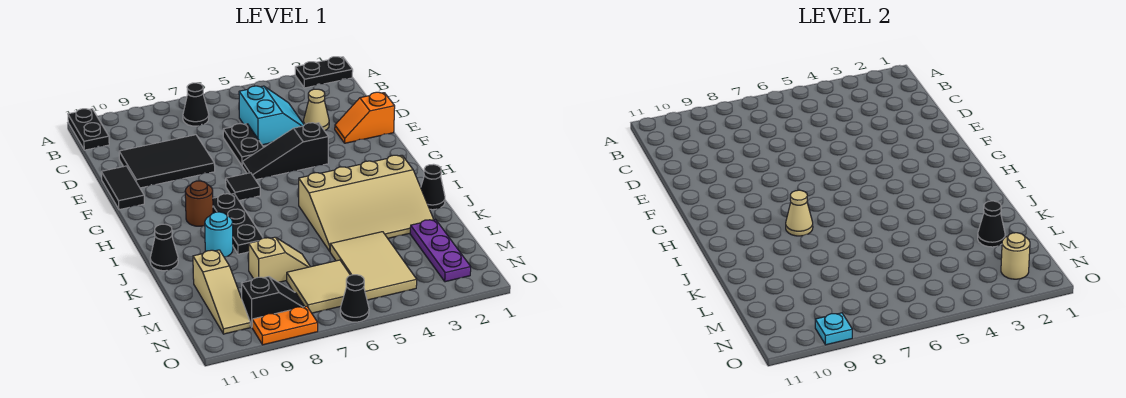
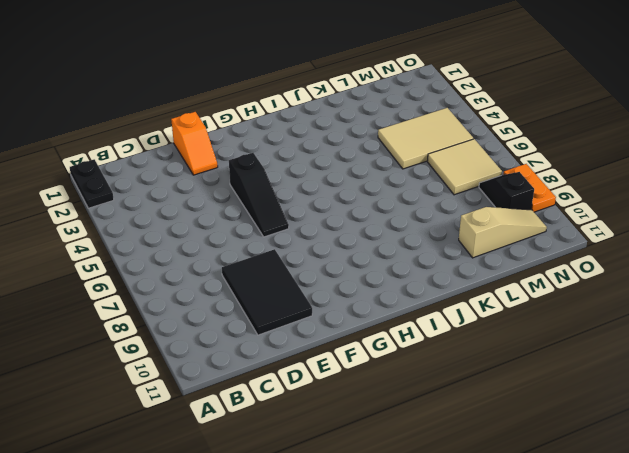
none -> black 1x2 plate [68,109,109,150]
none -> black 1x1 cone [183,83,209,126]
none -> cyan 2x2 slope [239,86,304,145]

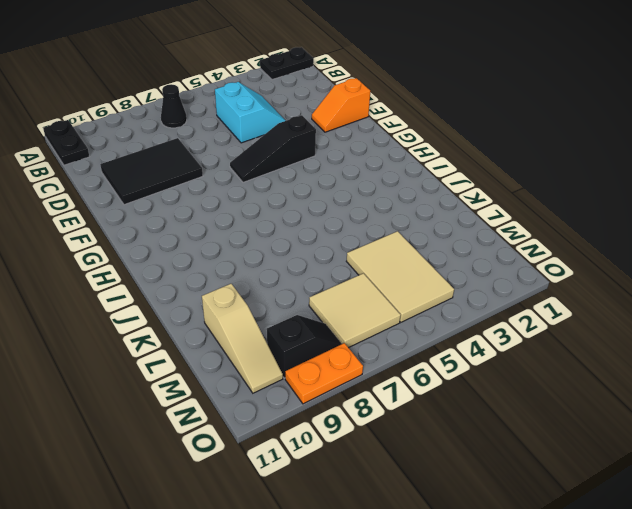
none -> tan 1x1 cone [303,89,329,131]
none -> black 1x2 plate [223,124,264,165]
none -> black 1x2 tile [101,166,144,210]

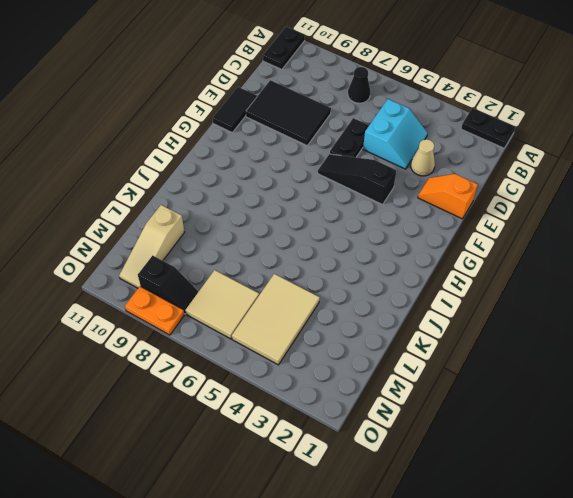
none -> black 1x1 tile [226,173,260,200]
none -> black 1x3 plate [213,194,263,254]
none -> brown 1x1 round brick [185,181,213,226]

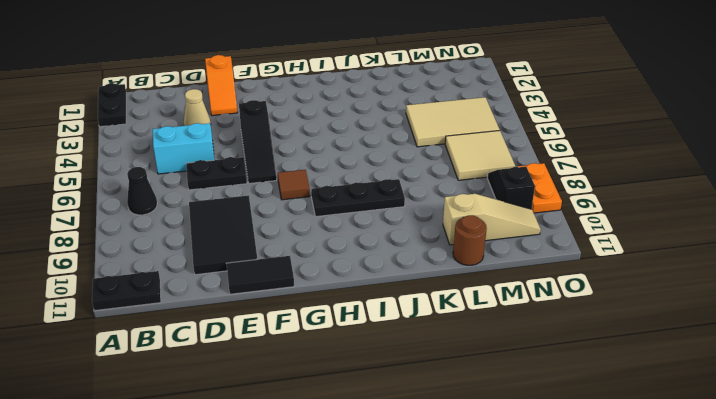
brown 1x1 tile [278,170,310,200] -> black 1x1 tile [226,173,260,200]
brown 1x1 round brick [453,215,487,265] -> brown 1x1 round brick moved to [185,181,213,226]
none -> tan 3x4 slope [299,155,434,251]
none -> black 1x1 cone [421,164,445,210]
none -> cyan 1x1 round brick [205,212,233,257]

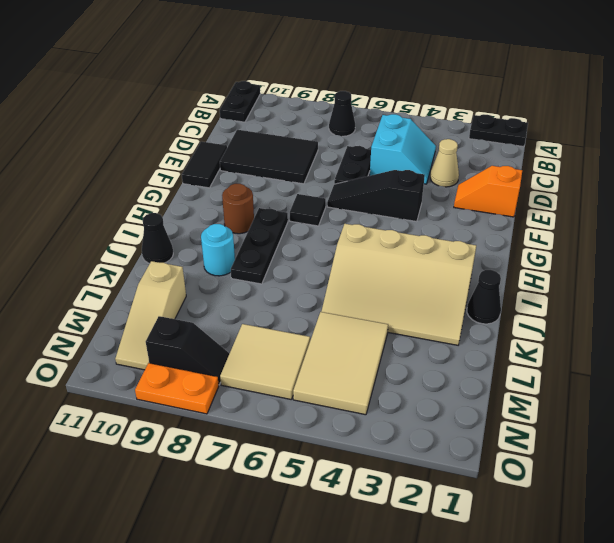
none -> purple 1x3 plate [410,219,471,282]
none -> tan 1x2 slope [249,237,310,282]
none -> black 1x1 cone [340,275,369,322]

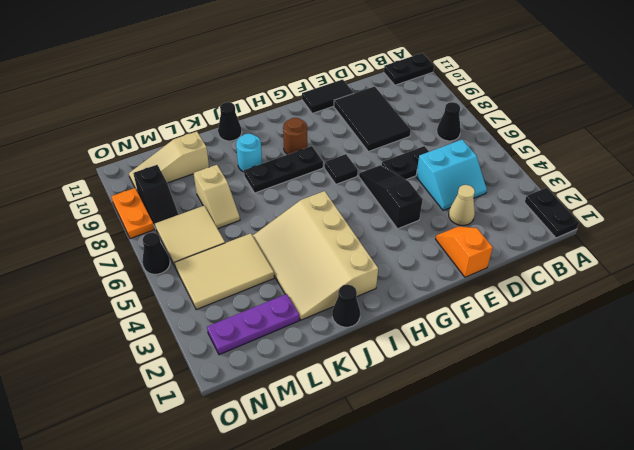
none -> tan 1x1 cone [786,190,813,236]
none -> black 1x1 cone [978,201,1005,247]
none -> tan 1x1 round brick [1001,233,1030,279]

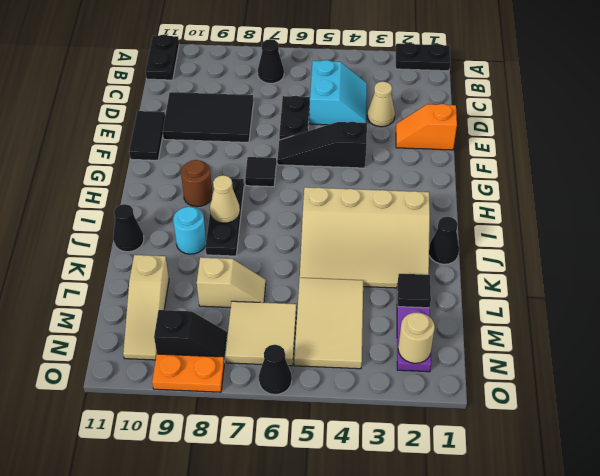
black 1x1 tile [398,274,431,308] -> black 1x1 cone [978,201,1005,247]
none -> cyan 1x1 plate [815,313,852,345]

